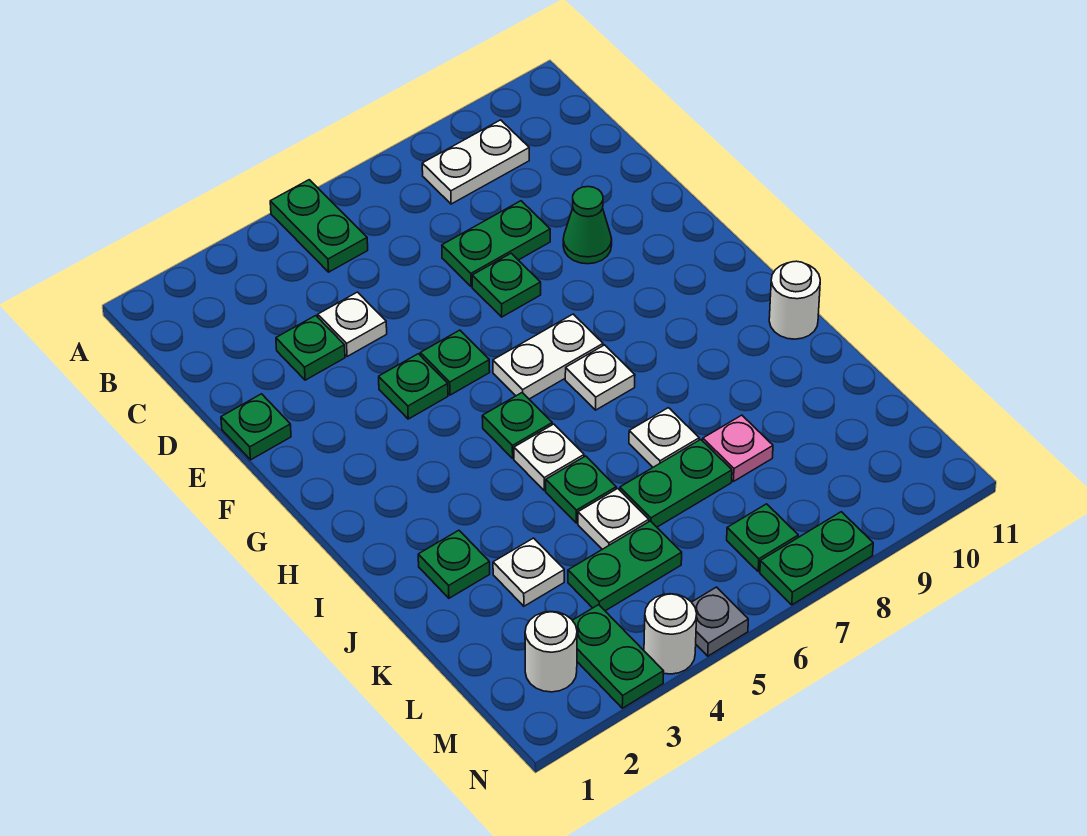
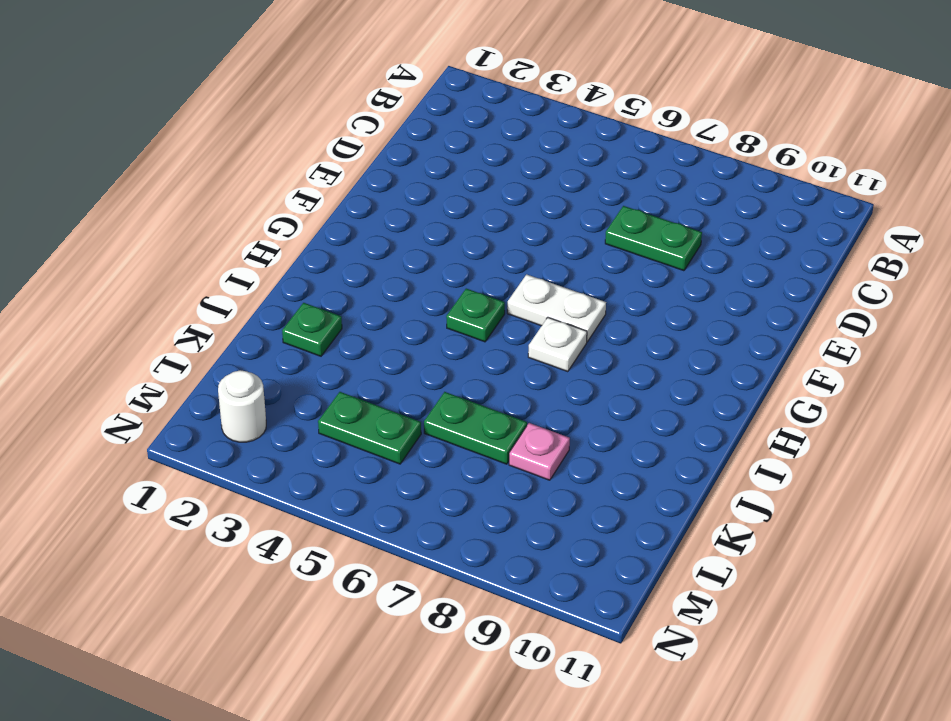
none -> green 1x2 plate [270,180,368,272]
none -> white 1x2 plate [422,120,529,204]
none -> green 1x1 plate [276,316,345,380]

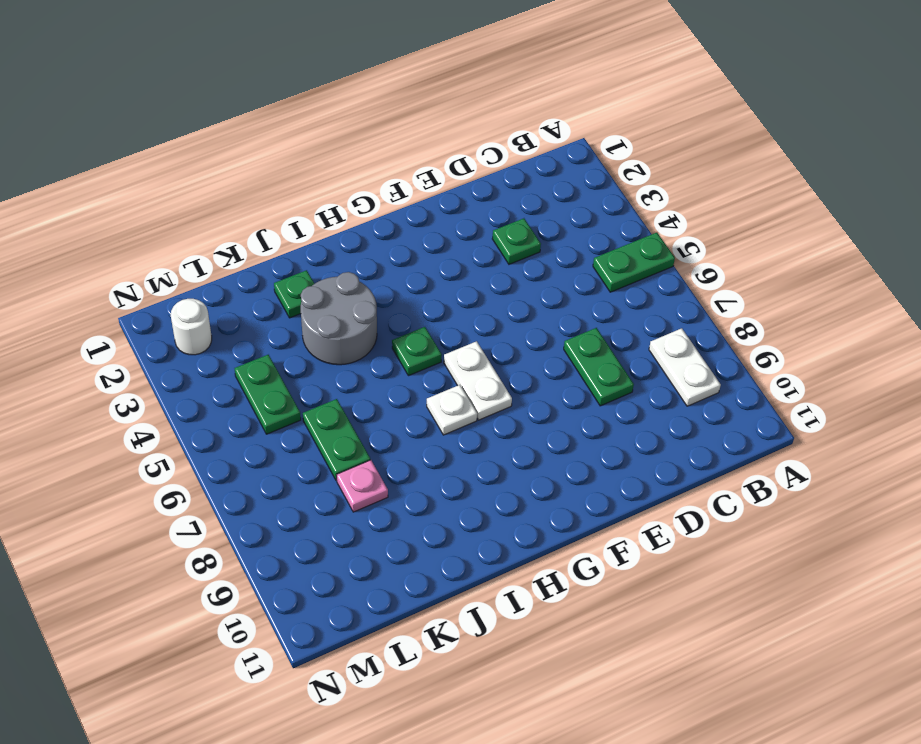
grey 2x2 round brick [301,272,377,365] -> none
none -> white 1x1 plate [318,292,387,357]
none -> green 1x1 plate [221,394,291,460]
none -> green 1x1 plate [472,254,541,317]

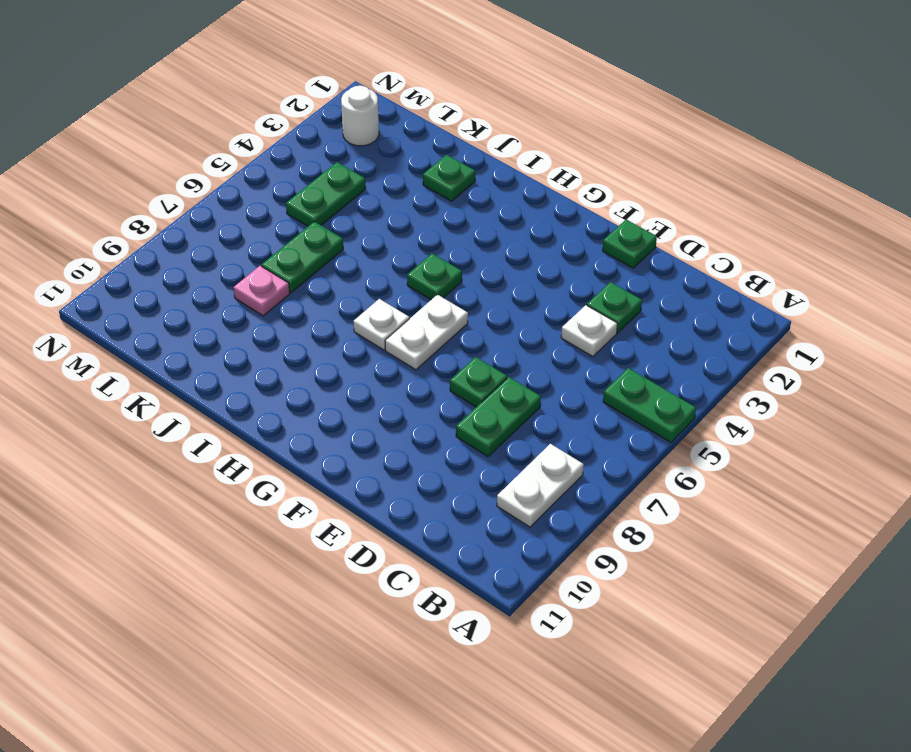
none -> green 1x1 cone [563,187,612,264]
none -> green 1x1 plate [379,354,448,419]
none -> green 1x1 plate [420,330,490,395]

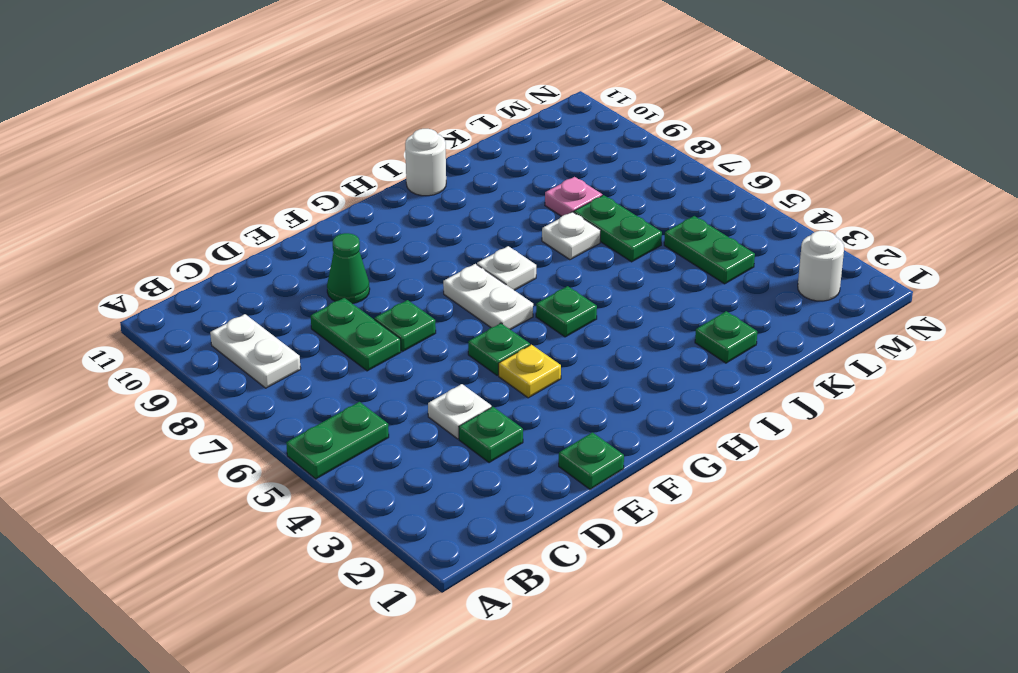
yellow 1x1 plate [499,345,561,398] -> green 1x1 plate [379,354,448,419]
none -> white 1x1 plate [514,424,584,490]
none -> green 1x1 plate [546,456,616,523]
none -> white 1x1 plate [493,538,564,606]

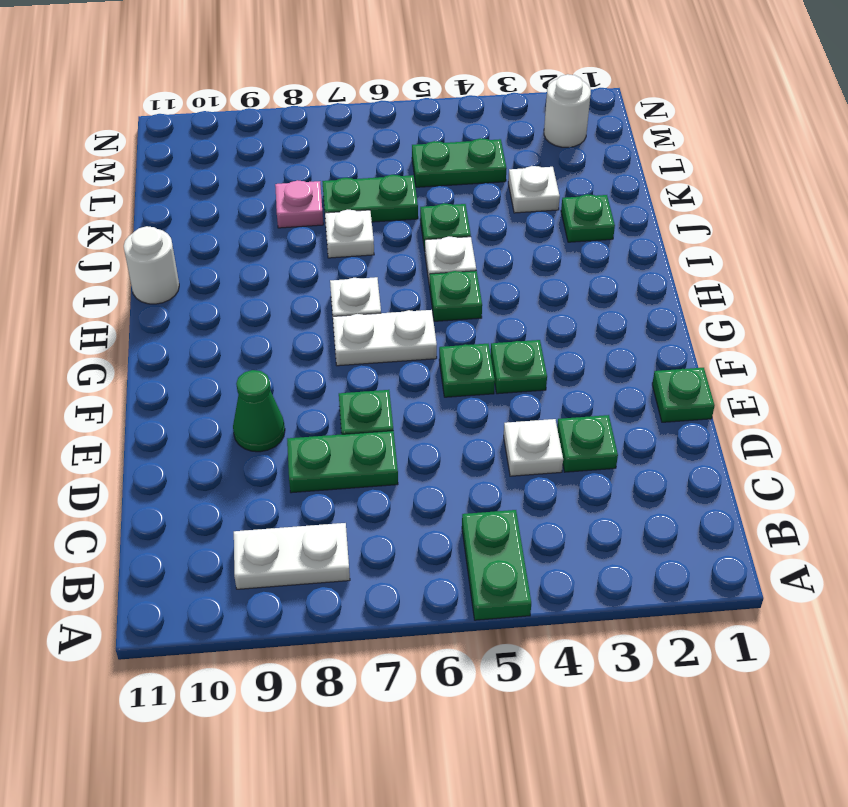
none -> white 1x1 plate [578,488,649,549]
none -> green 1x2 plate [572,605,664,708]
none -> green 1x1 plate [727,504,798,572]

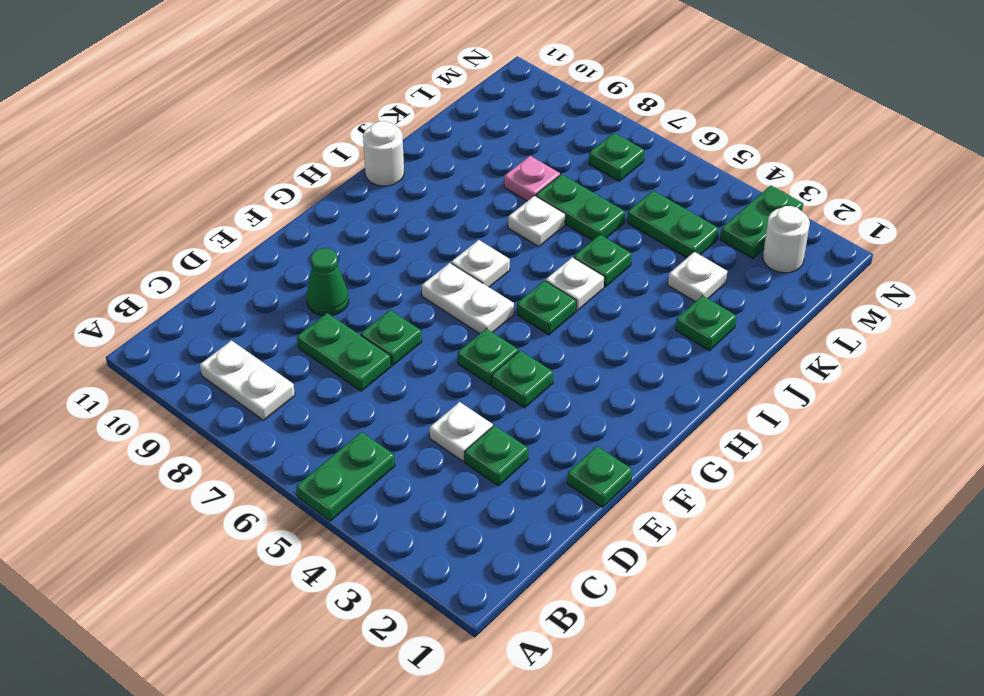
none -> white 1x1 plate [578,488,649,549]
none -> white 1x1 round brick [644,594,697,674]
none -> grey 1x1 plate [692,587,748,656]

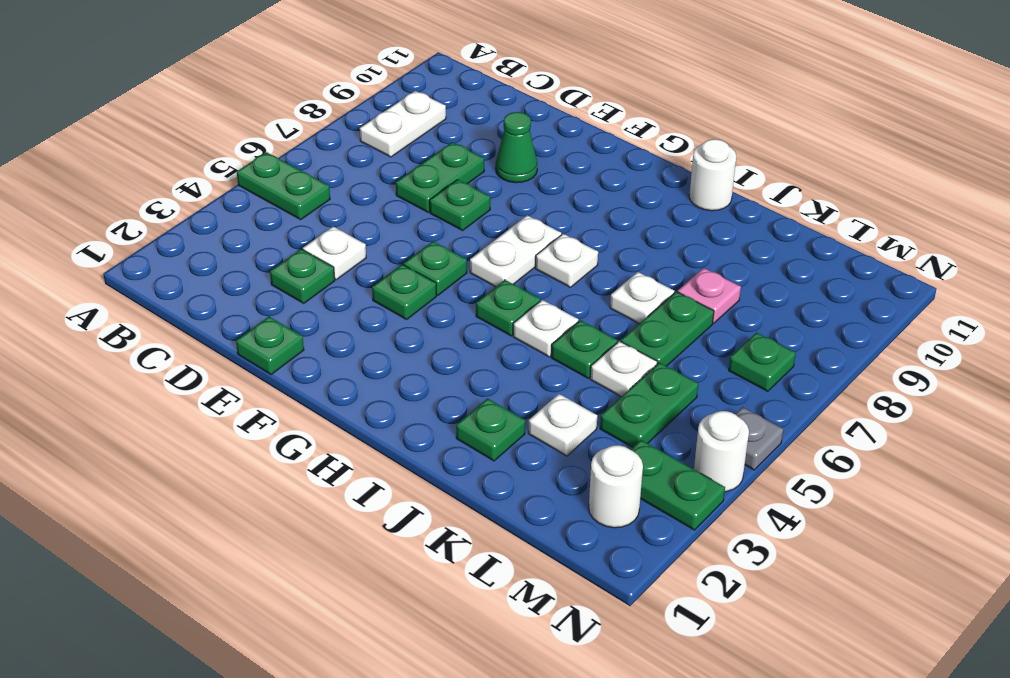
none -> green 1x2 plate [760,512,873,605]

